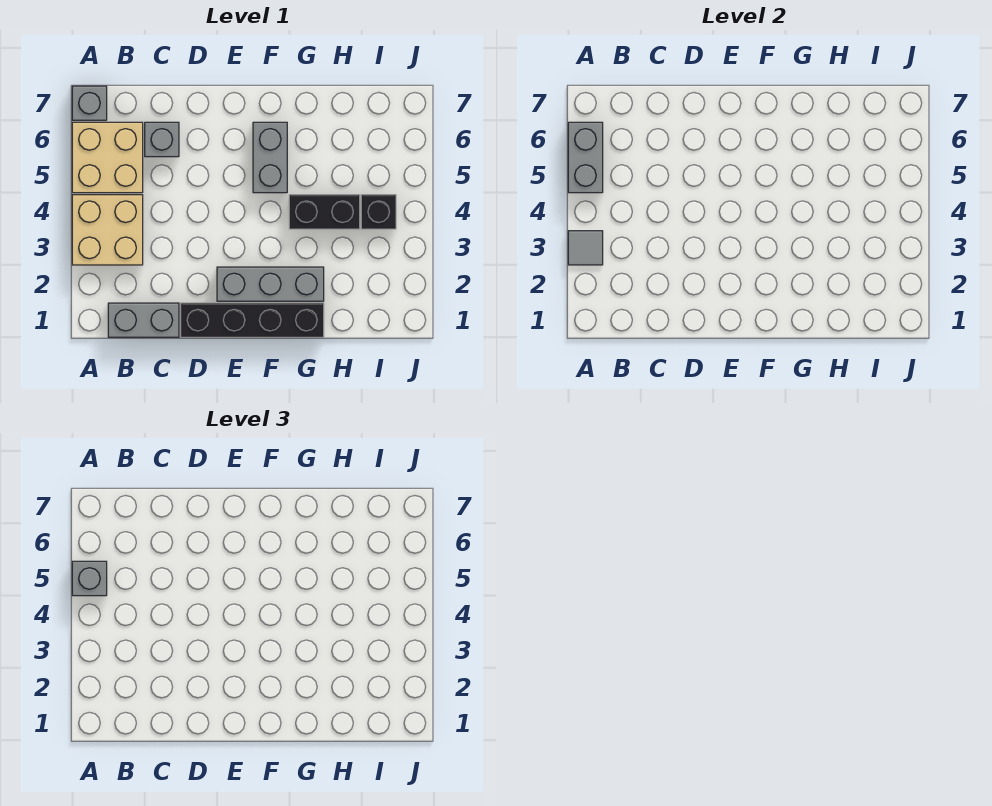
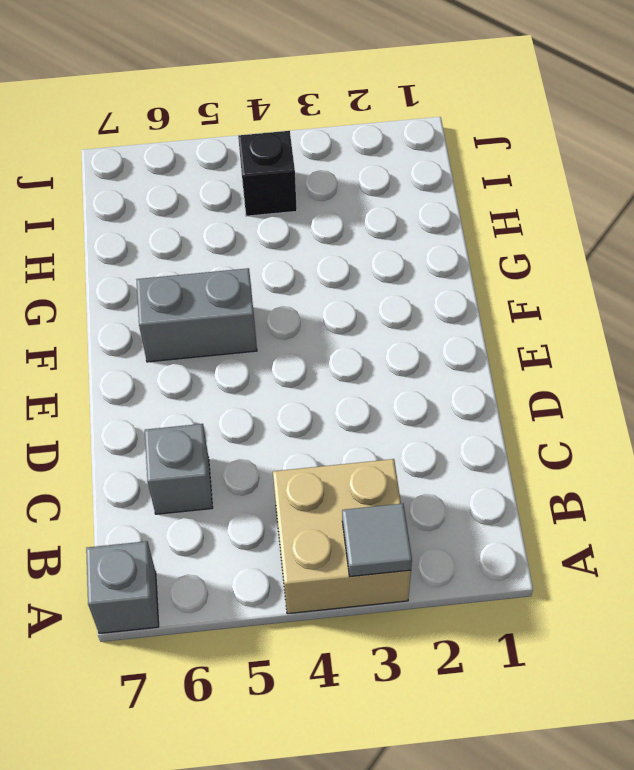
none -> tan 2x2 brick [72,122,143,193]
none -> grey 1x2 brick [108,303,179,337]
none -> black 1x4 brick [181,303,324,337]

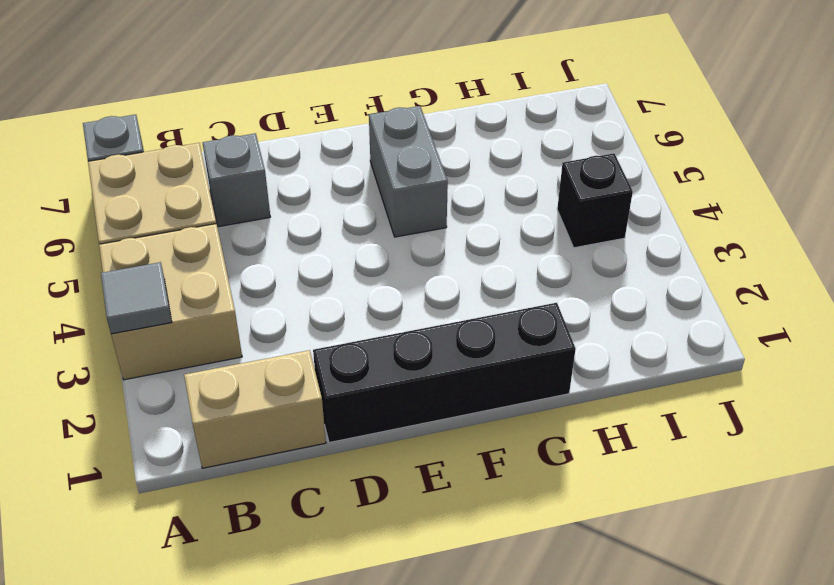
tan 1x2 brick [184,350,326,468] -> grey 1x2 brick [108,303,179,337]
none -> grey 1x3 brick [217,267,324,301]
none -> black 1x2 brick [289,195,360,229]
none -> grey 1x2 brick [568,122,603,193]

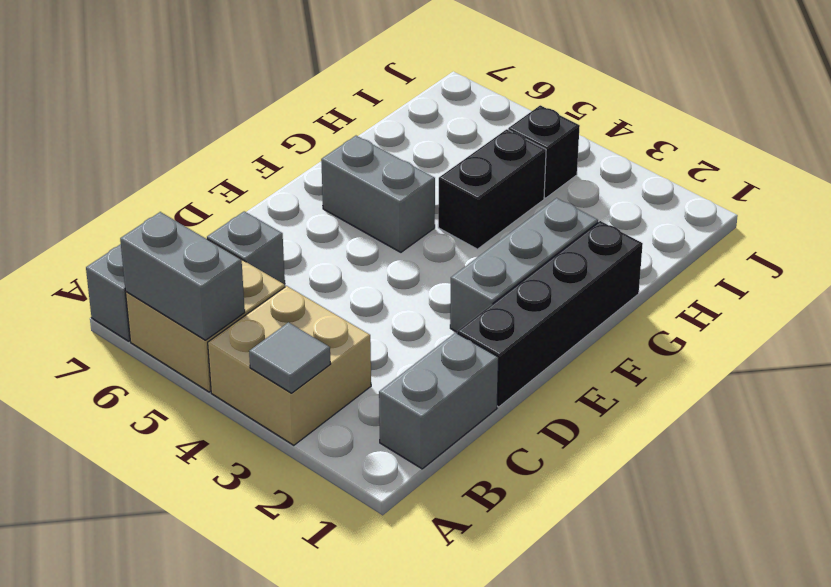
none -> grey 1x1 brick [72,561,107,596]

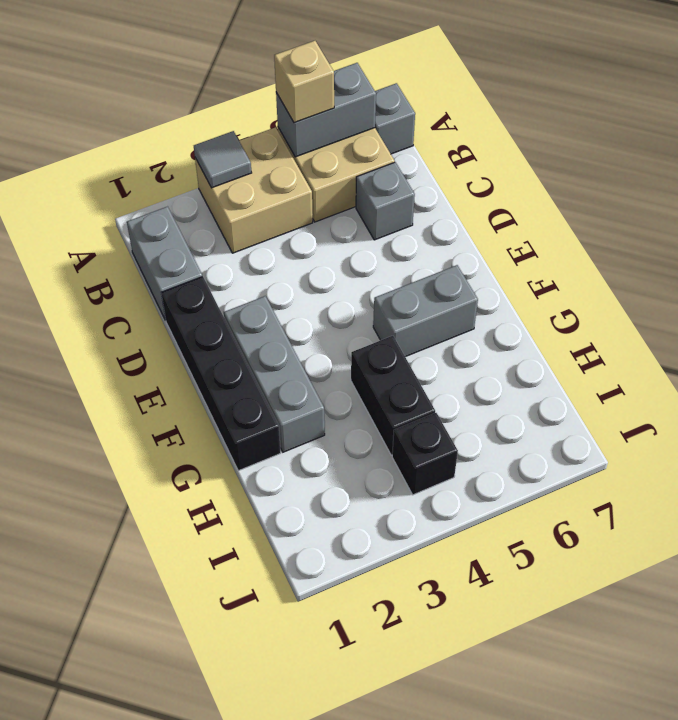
tan 1x1 brick [274,41,334,123] -> grey 1x1 brick [72,561,107,596]

